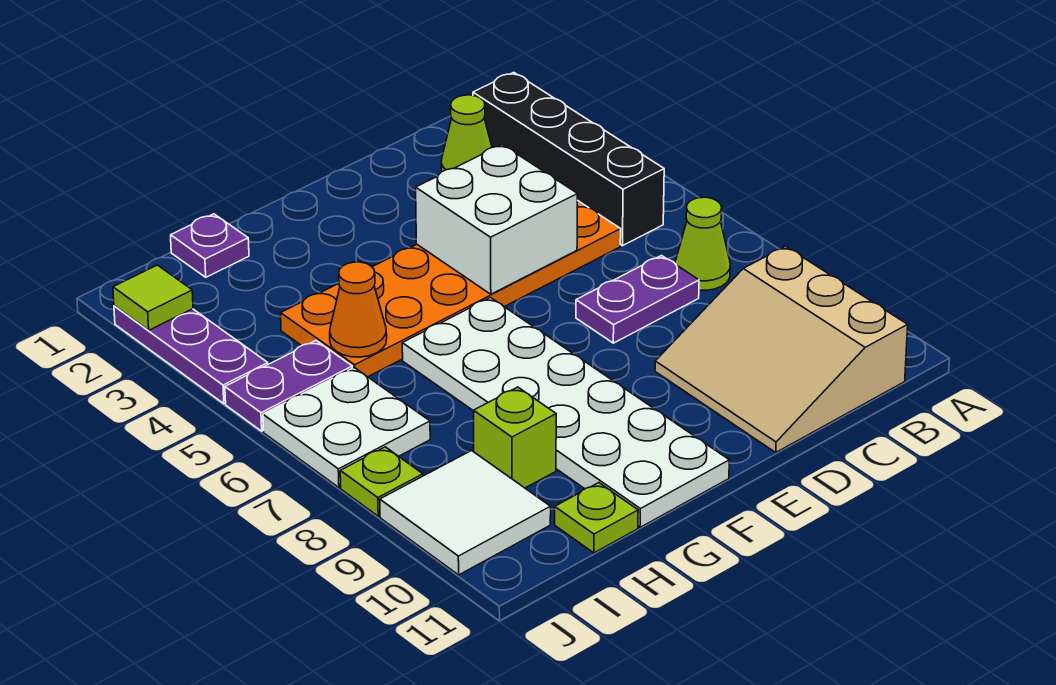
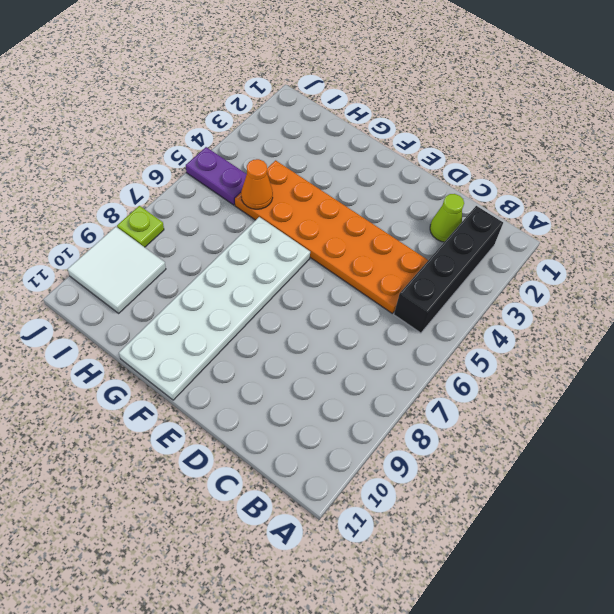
none -> lime 1x1 cone [675,197,730,290]
none -> tan 3x3 slope [655,246,908,452]
none -> purple 1x2 plate [576,256,699,343]

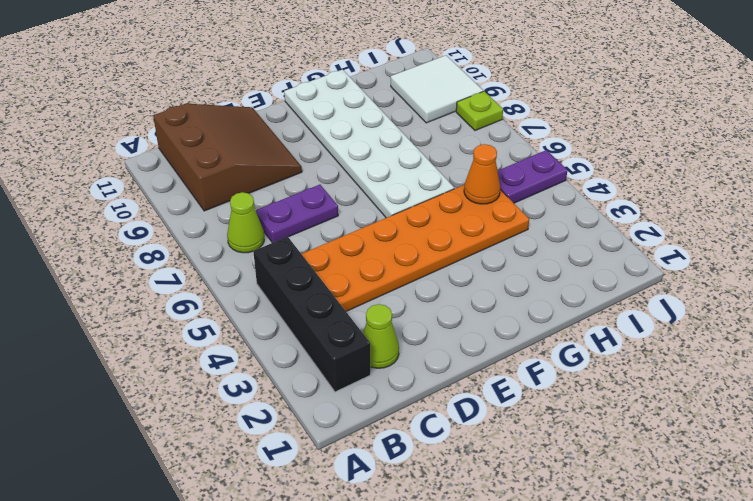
brown 3x3 slope [153,104,302,211] -> tan 3x3 slope [655,246,908,452]
none -> purple 1x1 plate [171,214,249,277]
none -> lime 1x1 brick [474,387,556,488]
none -> lime 1x1 plate [555,483,638,553]

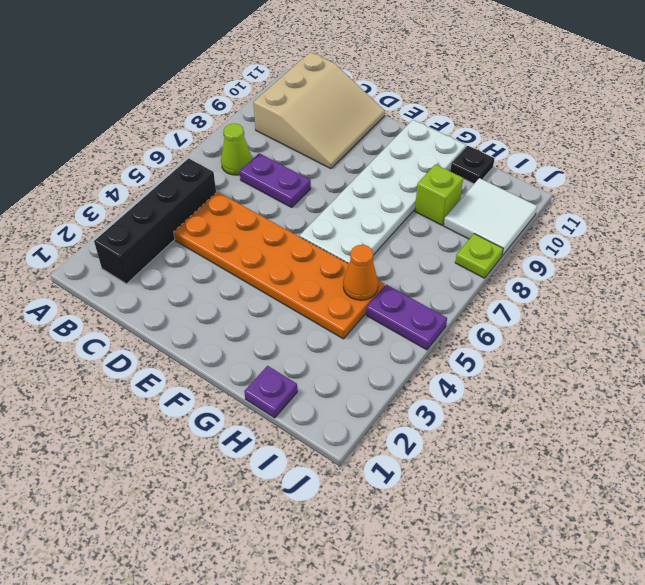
black 1x1 plate [450,146,495,184] -> lime 1x1 plate [555,483,638,553]
none -> lime 1x1 cone [441,95,492,172]
none -> white 2x2 plate [263,367,430,488]
none -> purple 1x3 plate [114,306,268,404]

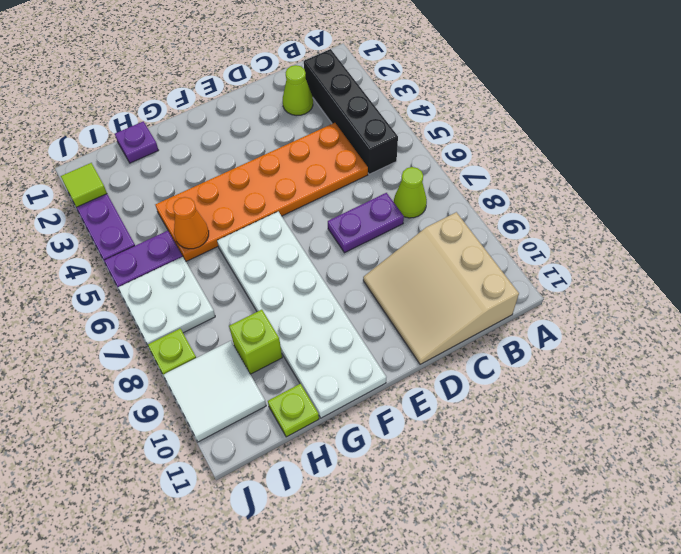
none -> white 2x2 brick [416,145,578,294]

